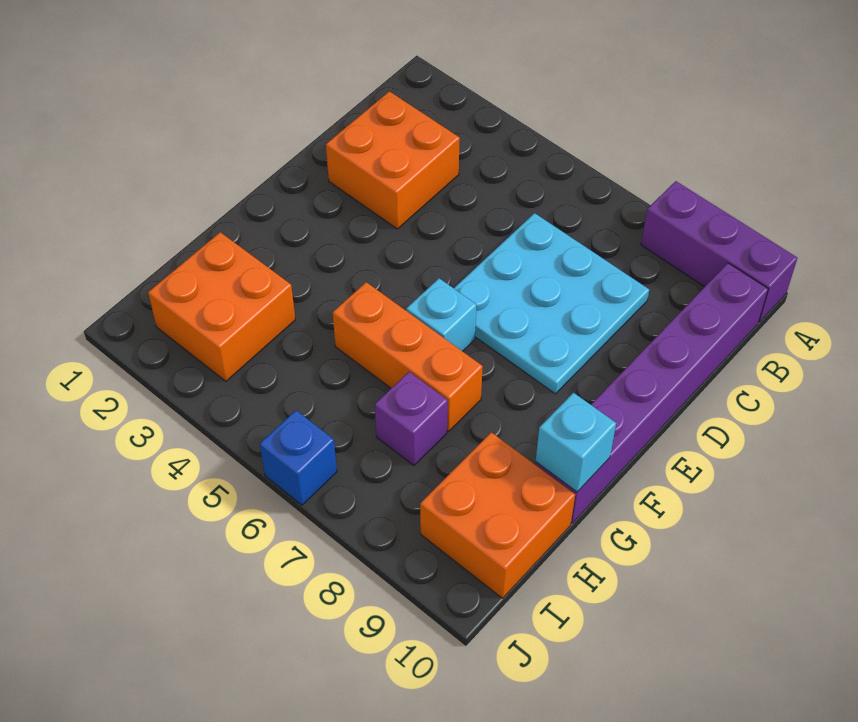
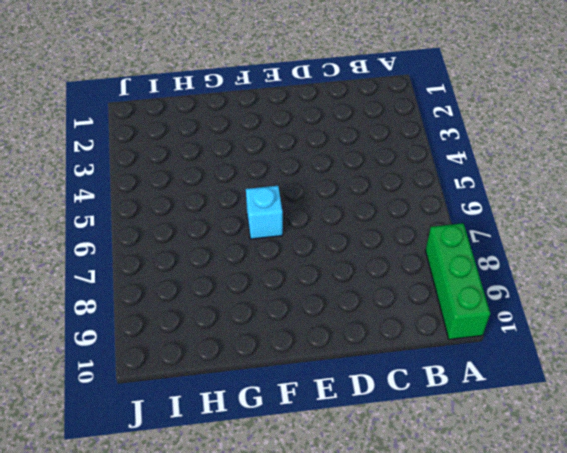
green 1x3 brick [425,223,490,339] -> purple 1x3 brick [641,181,797,322]
none -> purple 1x6 brick [535,263,768,523]
none -> orange 2x2 brick [326,91,460,229]

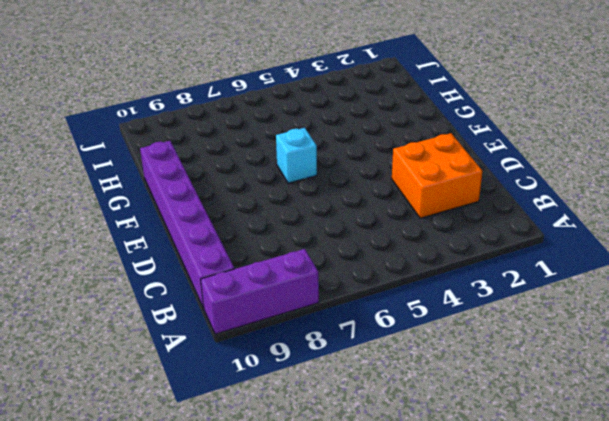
none -> cyan 3x3 plate [454,213,649,394]
none -> orange 1x3 brick [333,282,483,431]

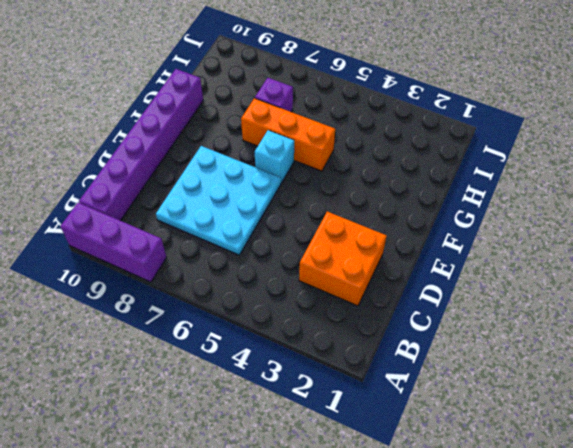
none -> orange 2x2 brick [148,232,295,381]
none -> orange 2x2 brick [420,432,575,598]

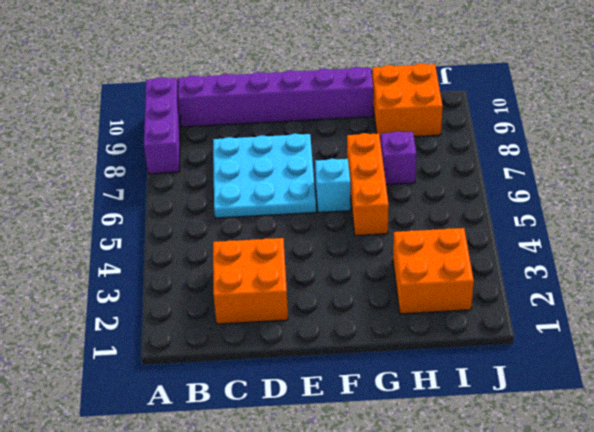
none -> blue 1x1 brick [260,410,337,505]
none -> cyan 1x1 brick [536,393,616,492]

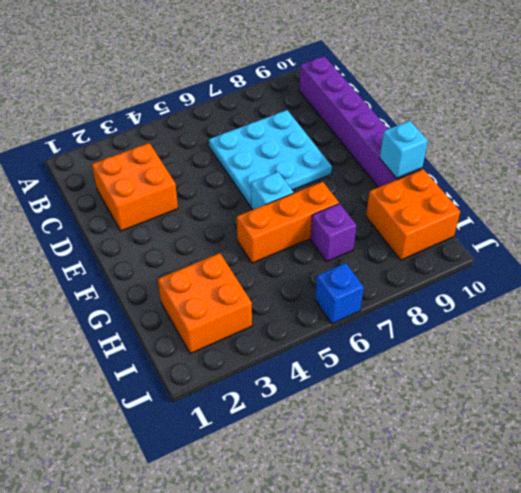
none -> purple 1x3 brick [641,181,797,322]

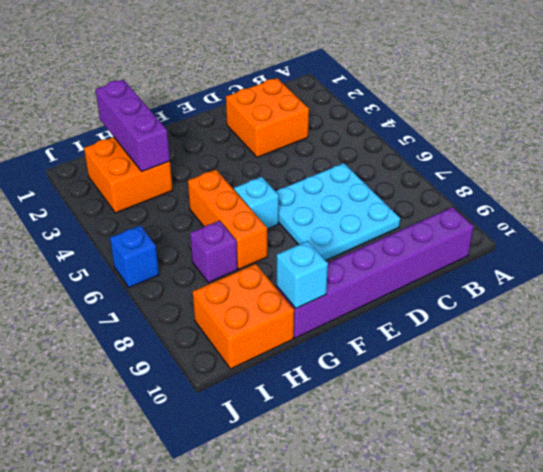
purple 1x3 brick [96,80,170,172] -> purple 1x3 brick moved to [641,181,797,322]

